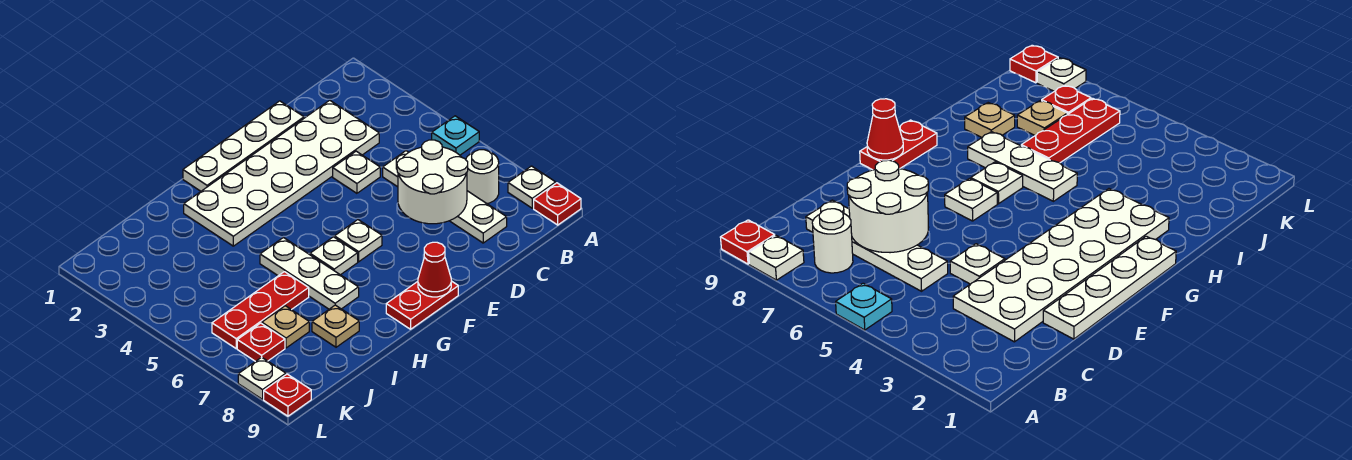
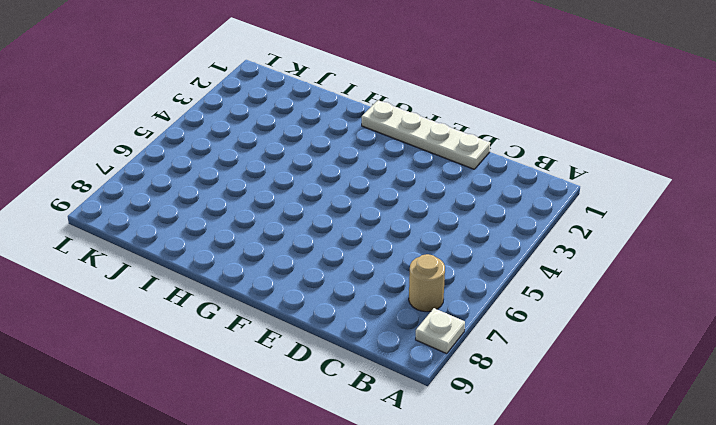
tan 1x1 round brick [409,254,445,312] -> white 1x1 round brick [466,150,499,204]
none -> cyan 1x1 plate [432,116,479,155]
none -> red 1x1 plate [534,183,581,225]
none -> white 2x6 plate [184,100,379,246]

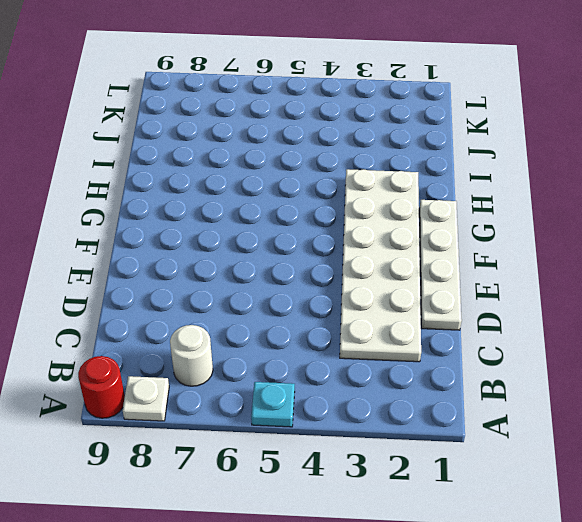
red 1x1 round brick [78,356,125,418] -> red 1x1 plate [534,183,581,225]
none -> white 1x4 plate [383,151,507,243]
none -> white 1x1 plate [333,151,380,193]
none -> white 1x1 plate [335,220,382,262]

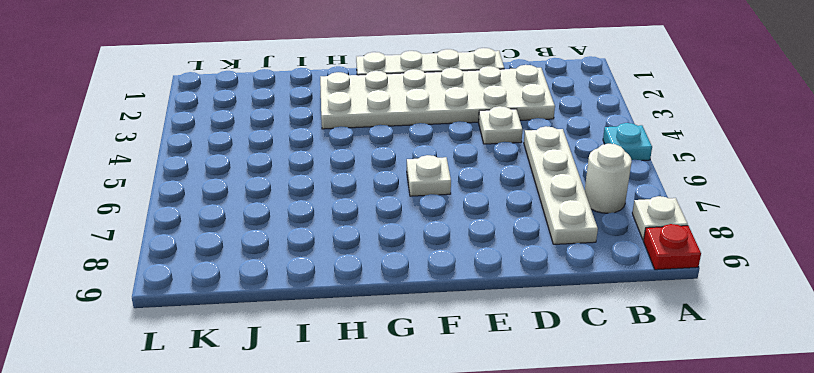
none -> red 1x2 plate [386,281,458,329]
none -> white 1x1 plate [310,237,358,275]
none -> white 1x3 plate [260,238,359,309]

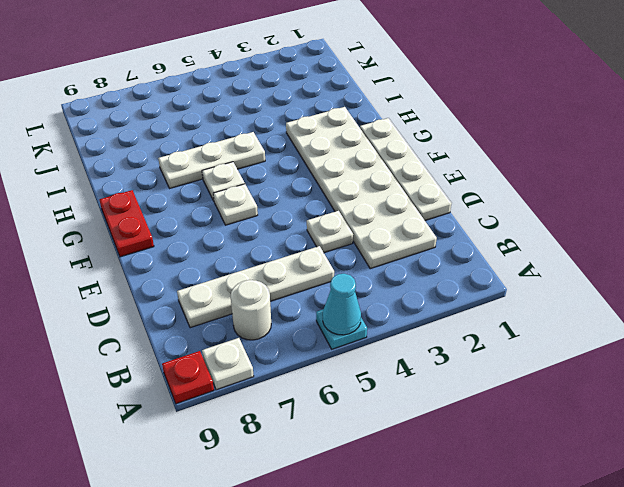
cyan 1x1 cone [323,274,361,335] -> none
none -> red 1x3 plate [212,272,309,348]
none -> tan 1x1 plate [312,305,359,347]
none -> tan 1x1 plate [262,306,309,348]

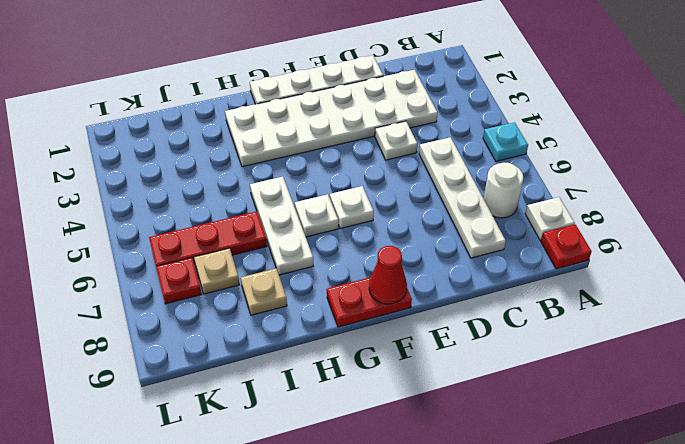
none -> white 1x1 plate [238,357,286,399]
none -> red 1x1 plate [264,374,311,416]
none -> white 2x2 round brick [397,140,468,224]

